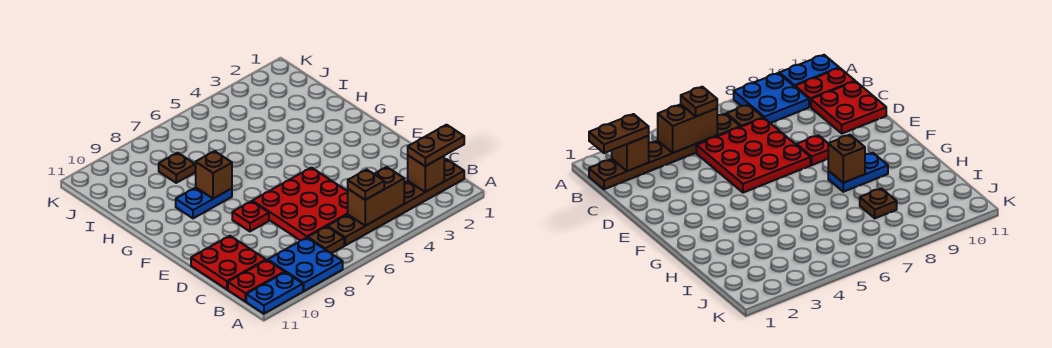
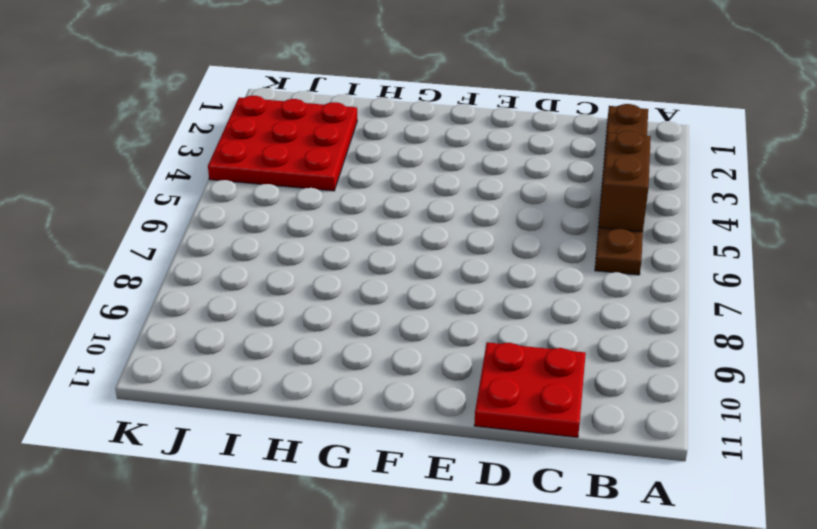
red 3x3 plate [208,96,357,191] -> red 3x3 plate moved to [252,168,348,240]
none -> blue 2x2 plate [268,238,343,291]
none -> blue 1x2 plate [246,272,303,314]
none -> brown 1x1 plate [308,226,344,254]

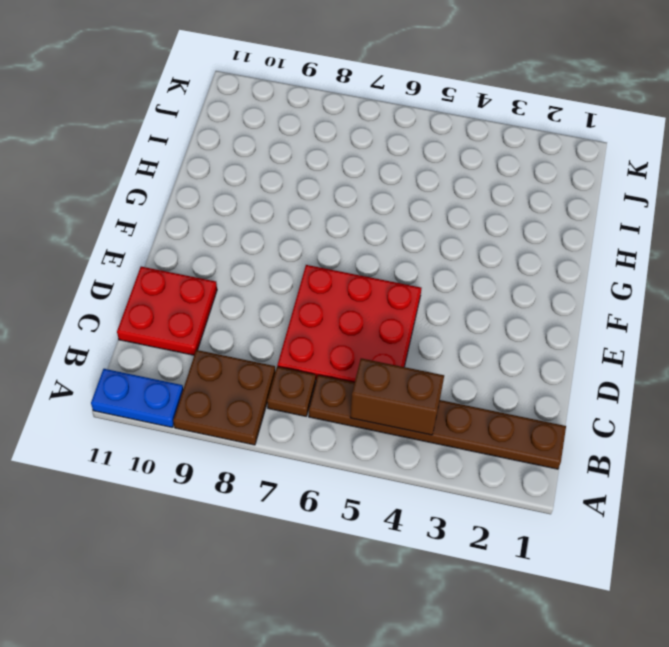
brown 2x2 plate [173,350,275,445] -> blue 2x2 plate [268,238,343,291]
none -> red 1x2 plate [228,260,284,302]
none -> red 1x1 plate [232,201,269,231]
none -> blue 1x2 plate [176,188,232,218]

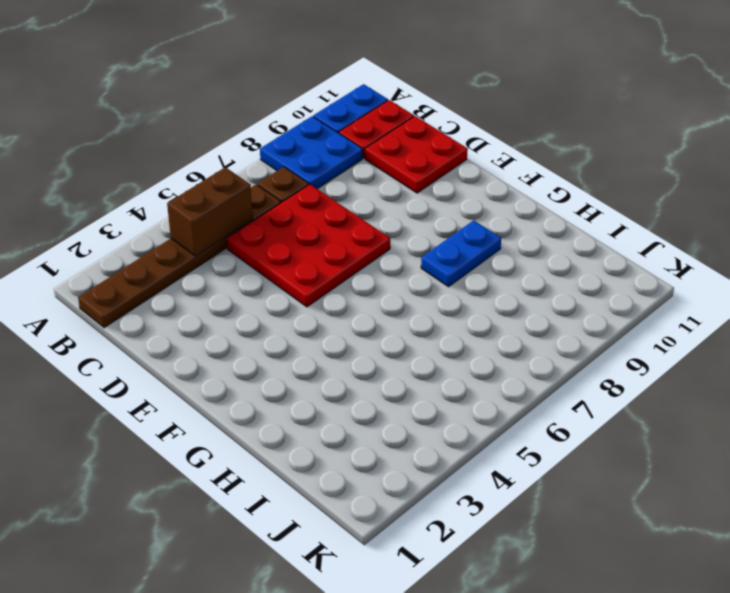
none -> red 1x1 plate [232,201,269,231]
none -> brown 1x1 plate [159,153,195,183]
none -> brown 1x1 brick [408,155,444,192]

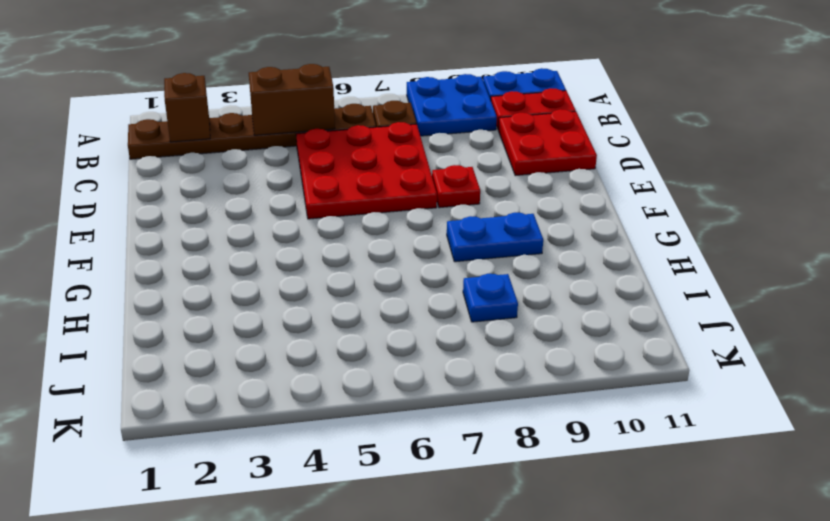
blue 1x1 plate [463,274,518,322] -> brown 1x1 plate [159,153,195,183]
none -> brown 1x1 brick [195,151,232,199]
none -> brown 1x2 plate [408,125,464,166]
none -> brown 1x1 plate [348,169,384,200]

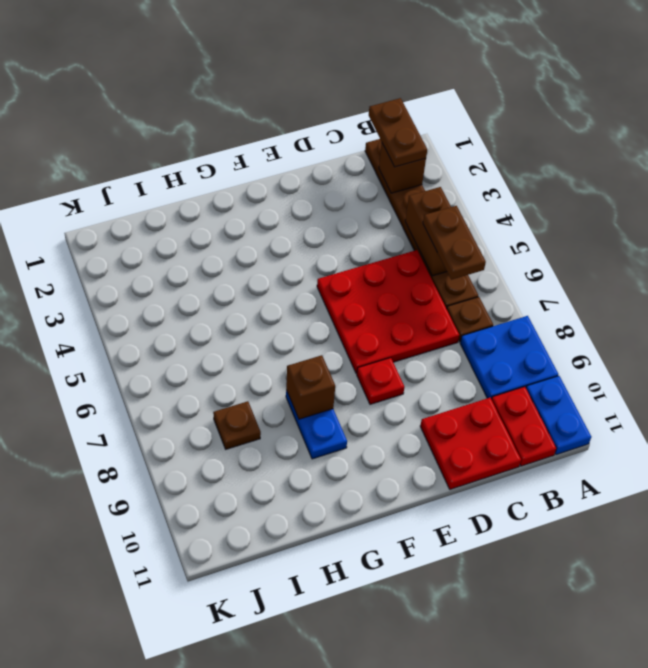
brown 1x2 plate [423,206,486,280] -> brown 1x1 plate [348,169,384,200]

